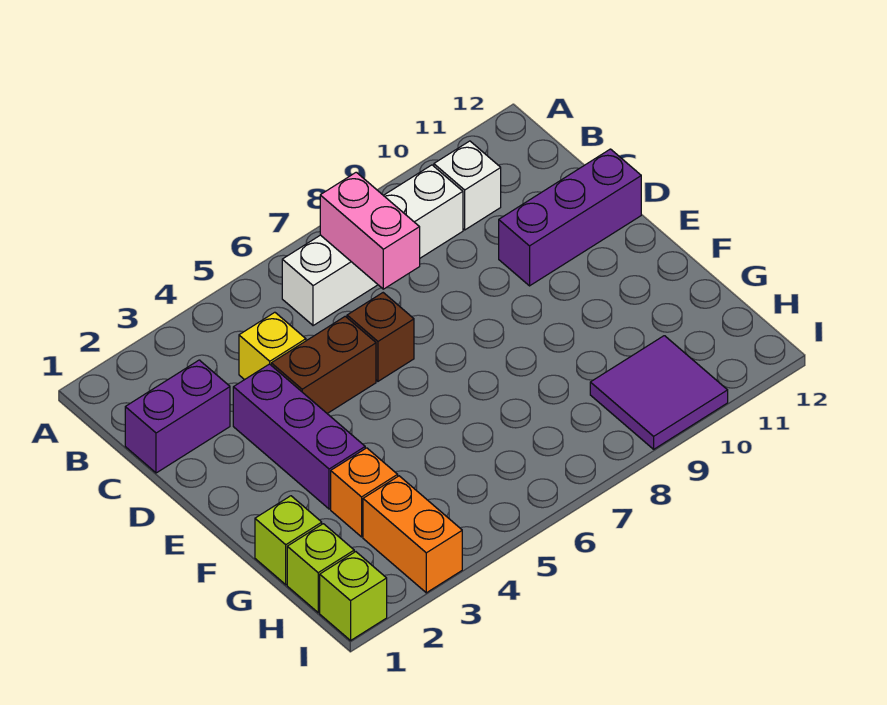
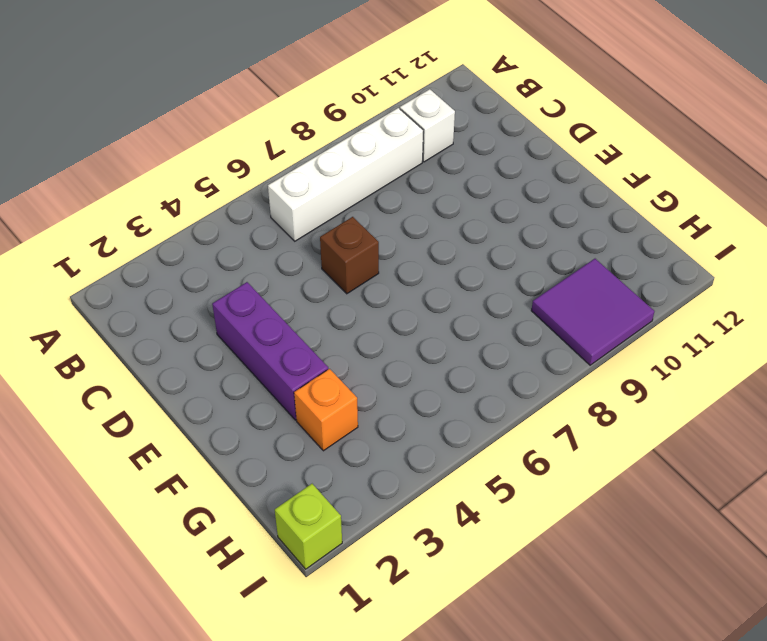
none -> purple 1x2 brick [125,360,230,473]
none -> yellow 1x1 brick [239,312,306,380]
none -> brown 1x2 brick [271,316,376,413]

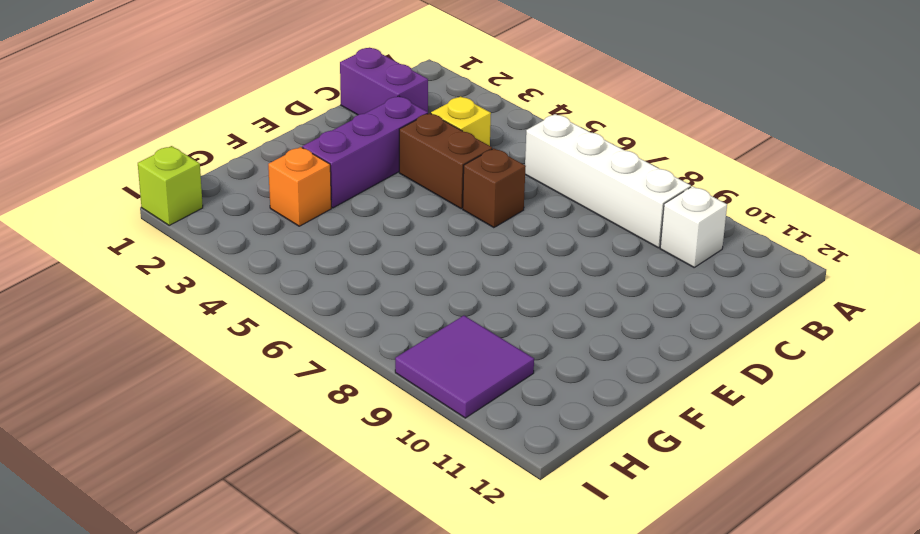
none -> purple 1x3 brick [499,149,641,286]
none -> lime 1x1 brick [255,496,322,585]
none -> lime 1x1 brick [287,524,354,613]

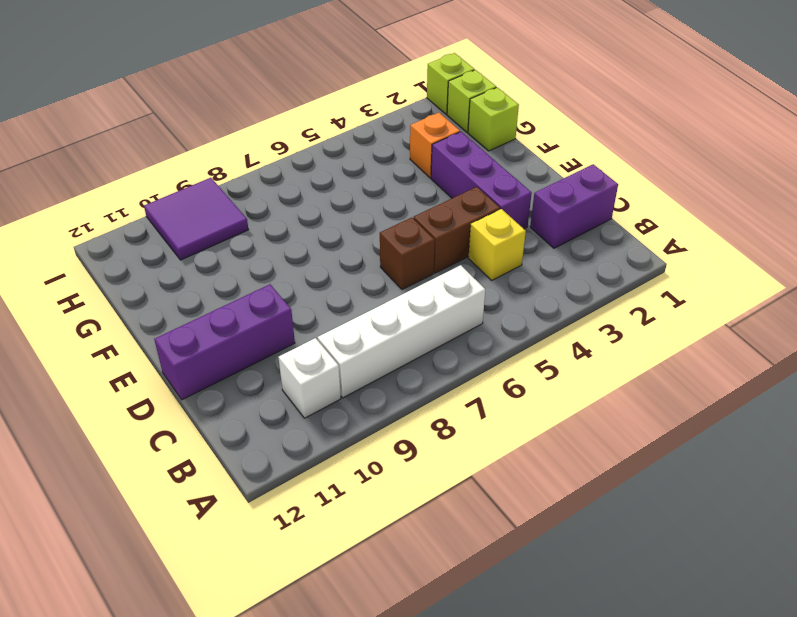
none -> orange 1x2 brick [363,476,462,593]
none -> pink 1x2 brick [320,172,420,289]

